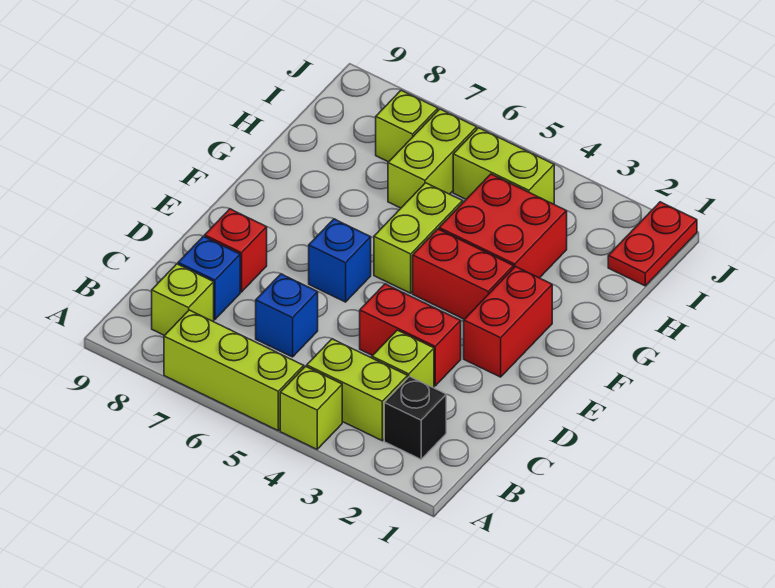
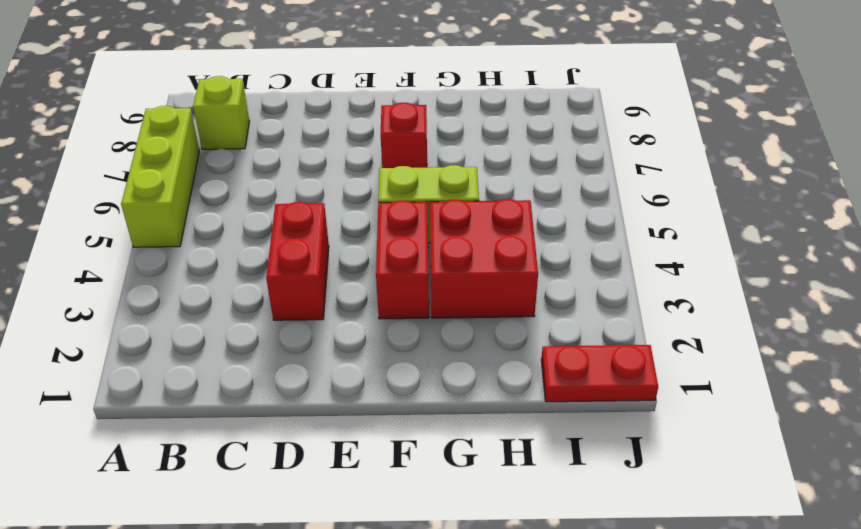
red 1x1 brick [381,103,427,168] -> red 1x1 brick moved to [205,209,267,292]
none -> lime 1x1 brick [280,366,342,449]
none -> black 1x1 brick [384,376,446,459]
none -> lime 1x2 brick [306,339,408,441]

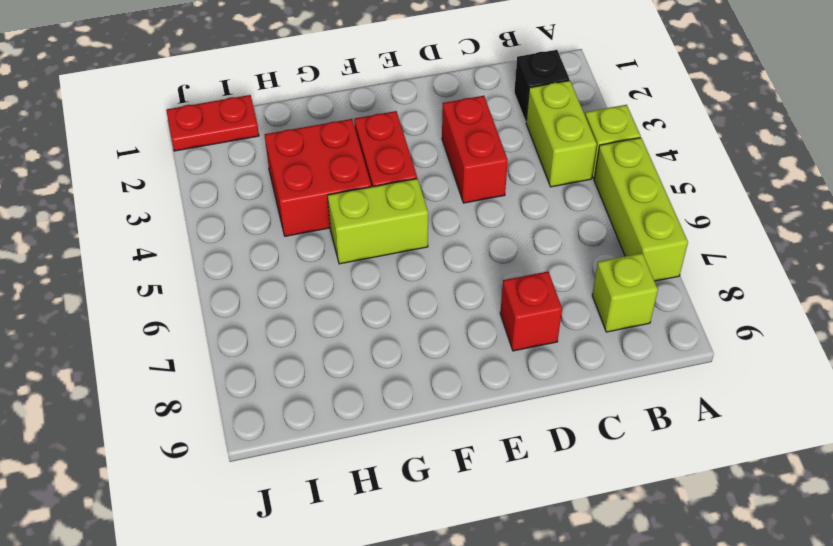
none -> lime 1x1 brick [372,330,434,388]
none -> blue 1x1 brick [256,274,318,357]
none -> blue 1x1 brick [178,236,240,319]

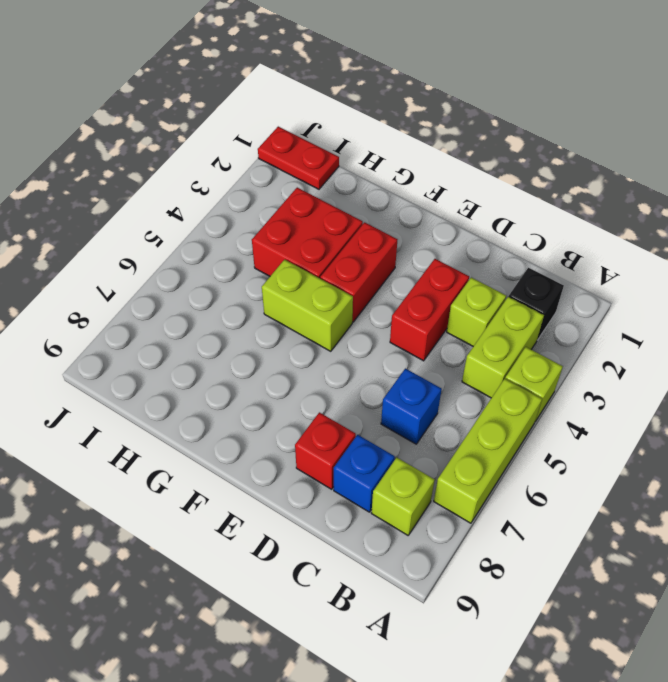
none -> red 1x2 brick [464,267,552,377]
none -> blue 1x1 brick [309,219,371,302]
none -> lime 1x2 brick [388,109,477,208]

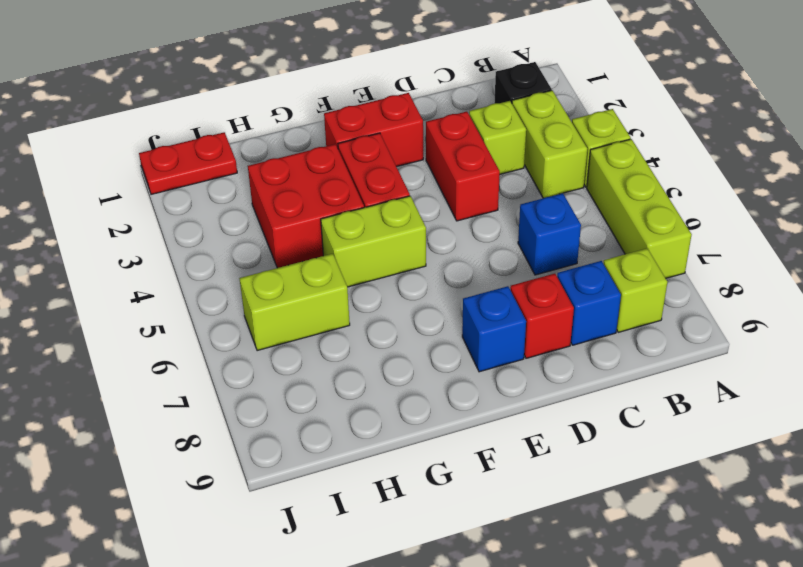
blue 1x1 brick [462,286,526,372] -> blue 1x1 brick moved to [309,219,371,302]
none -> lime 1x2 brick [453,128,554,204]
none -> lime 1x1 brick [376,90,438,162]

